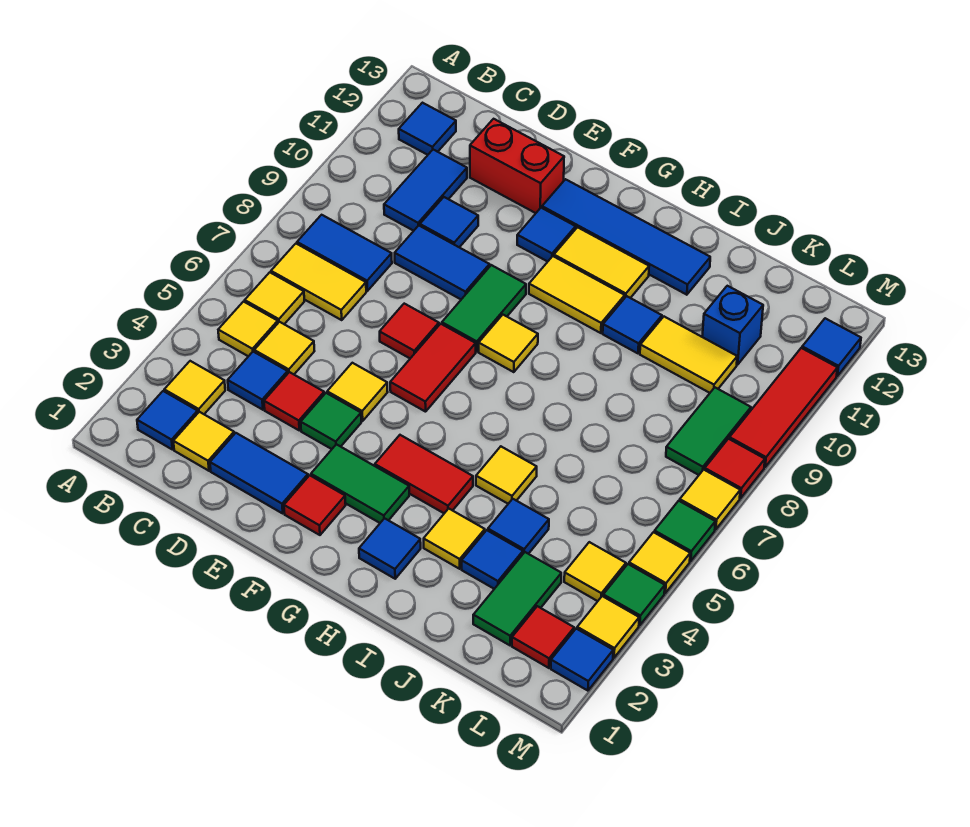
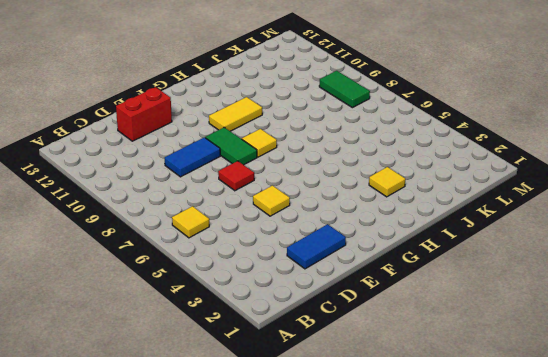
none -> blue 1x1 tile [137,391,198,450]
none -> yellow 1x1 tile [164,361,225,414]
none -> yellow 1x1 tile [218,302,278,356]
none -> yellow 1x2 tile [271,244,366,320]

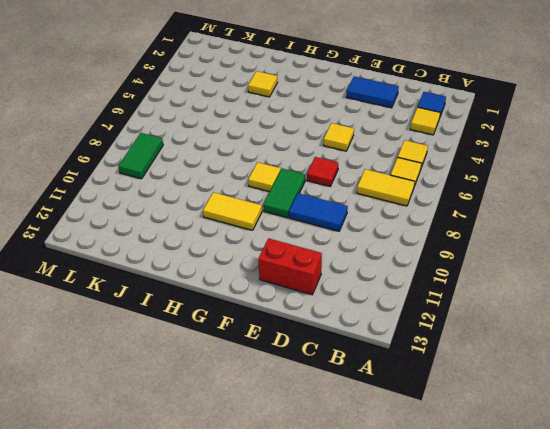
none -> blue 1x2 tile [297,215,392,291]
none -> blue 1x1 tile [399,103,456,155]
none -> yellow 1x1 tile [173,412,234,471]
none -> blue 1x1 tile [228,352,288,410]

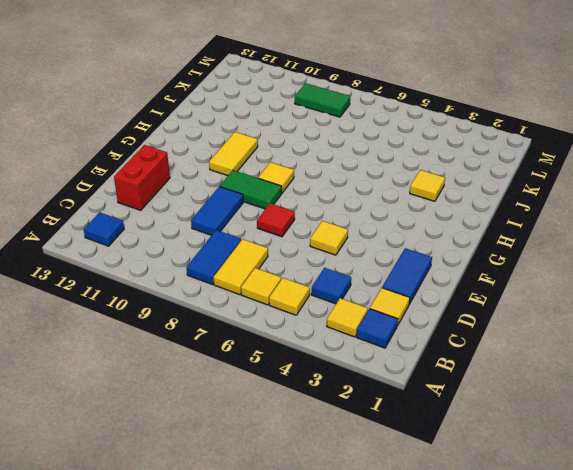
none -> yellow 1x1 tile [254,322,314,374]
none -> blue 1x2 tile [384,150,467,231]
none -> red 1x1 tile [264,372,324,430]
none -> blue 1x1 tile [420,197,478,247]

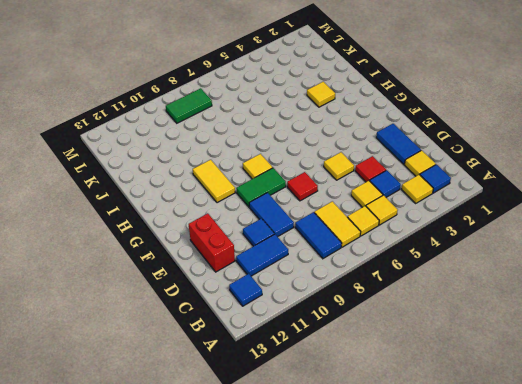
none -> green 1x1 tile [301,393,361,449]
none -> red 1x1 tile [284,475,346,535]
none -> green 1x2 tile [311,444,409,523]
none -> red 1x2 tile [390,324,476,412]

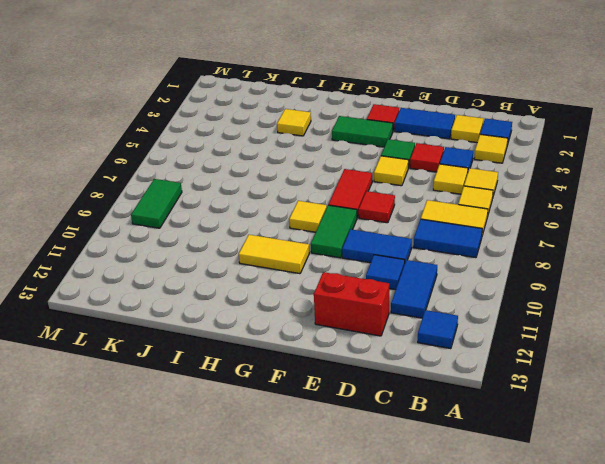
none -> blue 1x1 tile [517,208,576,262]
none -> blue 1x4 tile [542,179,710,295]
none -> red 1x2 tile [375,435,473,513]
none -> yellow 1x2 tile [554,227,649,298]

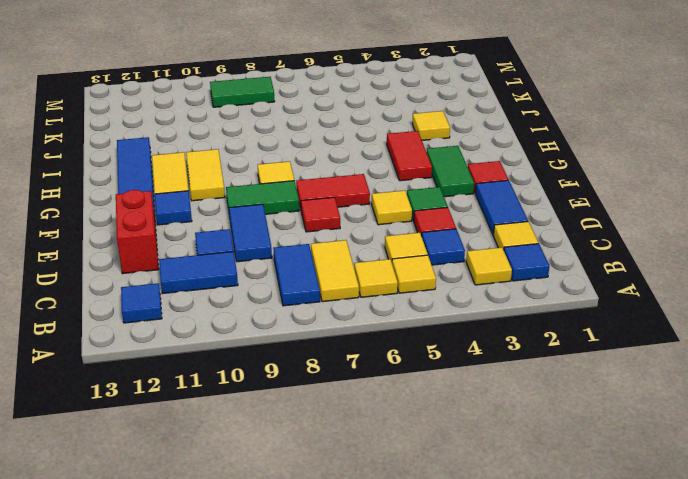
none -> blue 1x1 tile [359,518,421,579]
none -> yellow 1x1 tile [476,447,537,504]
none -> blue 1x1 tile [603,296,662,353]
none -> blue 1x1 tile [462,530,523,589]

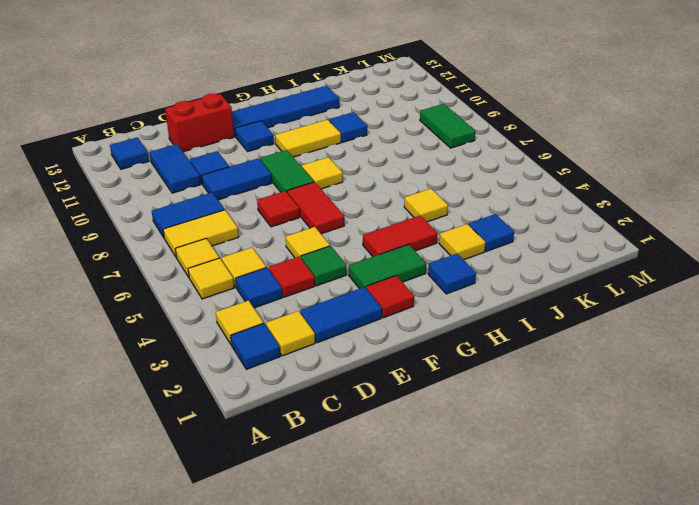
none -> yellow 1x2 tile [554,227,649,298]
none -> blue 1x1 tile [488,499,549,554]
none -> yellow 1x2 tile [640,317,737,393]
none -> green 1x2 tile [473,552,561,645]

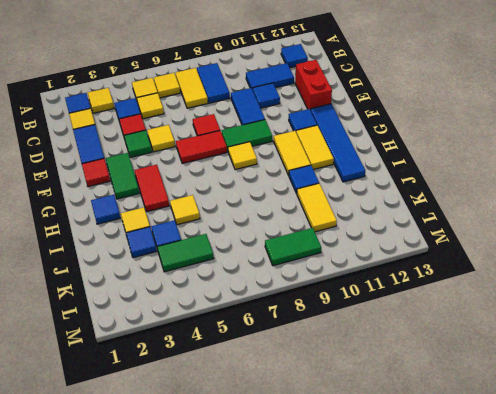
green 1x2 tile [157,234,214,272] -> green 1x2 tile moved to [473,552,561,645]
none -> blue 1x1 brick [702,286,763,365]
none -> red 1x1 tile [512,606,574,668]
none -> yellow 1x1 tile [564,542,626,601]
none -> blue 1x1 tile [551,629,613,691]

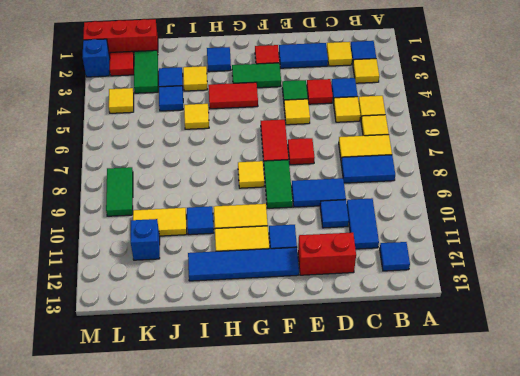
red 1x3 brick [83,19,158,56] -> none
blue 1x1 brick [83,39,110,77] -> blue 1x1 tile [551,629,613,691]
none -> yellow 1x1 tile [577,596,639,658]
none -> green 1x1 tile [603,564,665,625]
none -> yellow 1x1 tile [629,532,690,593]
none -> green 1x1 tile [654,501,715,561]

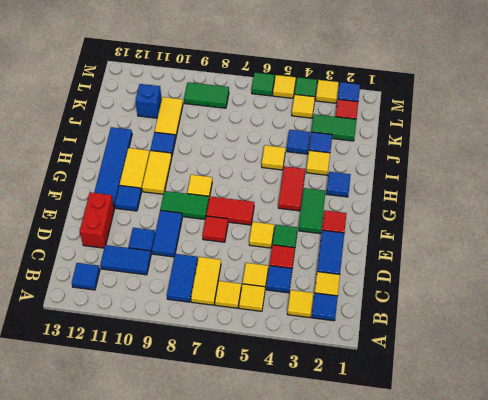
none -> yellow 1x1 tile [680,470,740,529]
none -> red 1x1 tile [705,439,765,498]
none -> red 1x3 tile [729,348,837,467]
none -> blue 1x1 tile [802,318,861,376]

